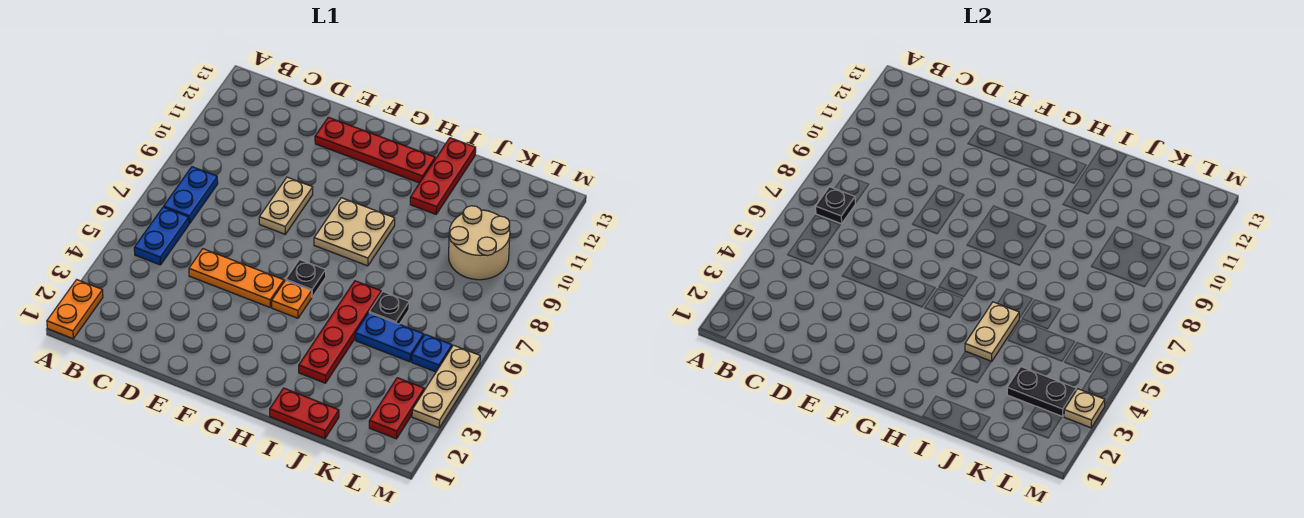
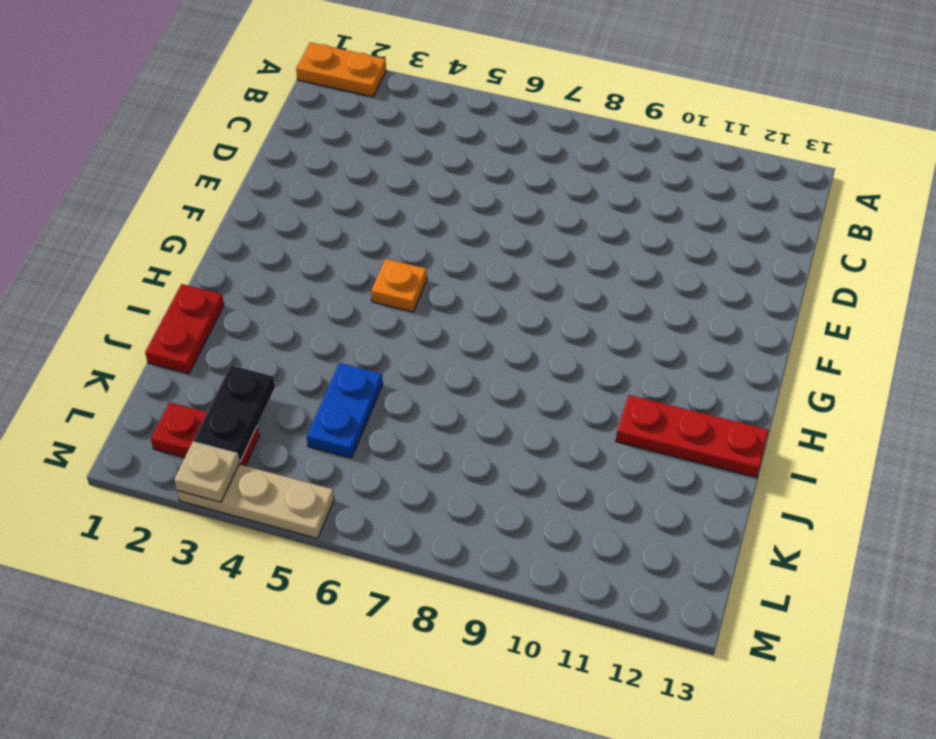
none -> blue 1x2 plate [134,207,189,265]
none -> blue 1x2 plate [164,167,218,224]
none -> orange 1x3 plate [189,249,284,307]

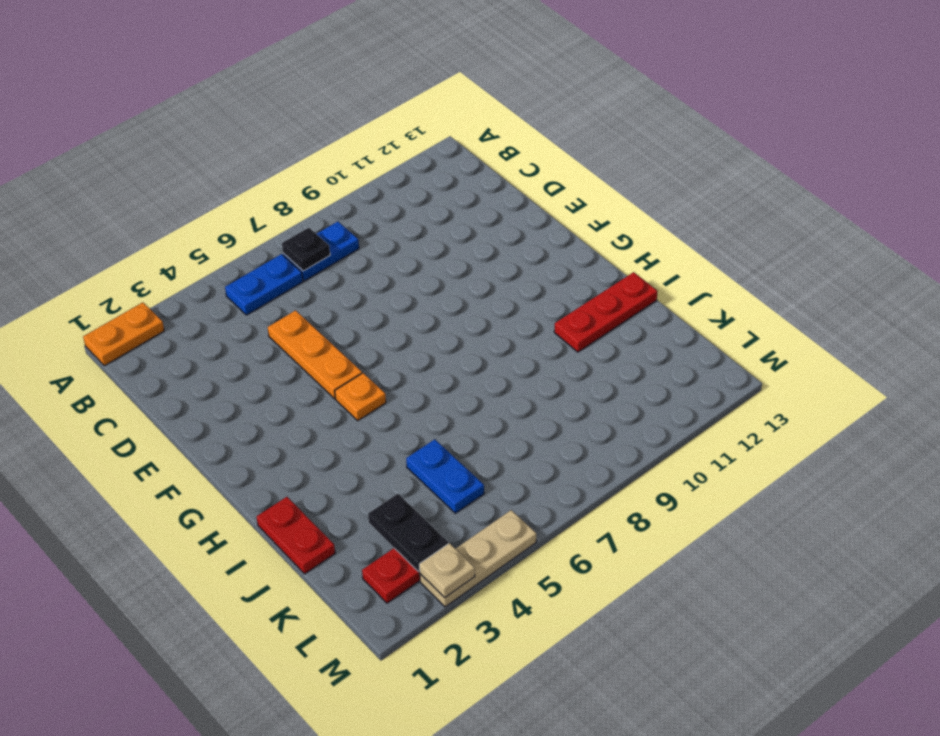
none -> tan 1x2 plate [259,177,313,234]
none -> red 1x4 plate [315,117,435,183]
none -> black 1x1 plate [286,260,326,297]

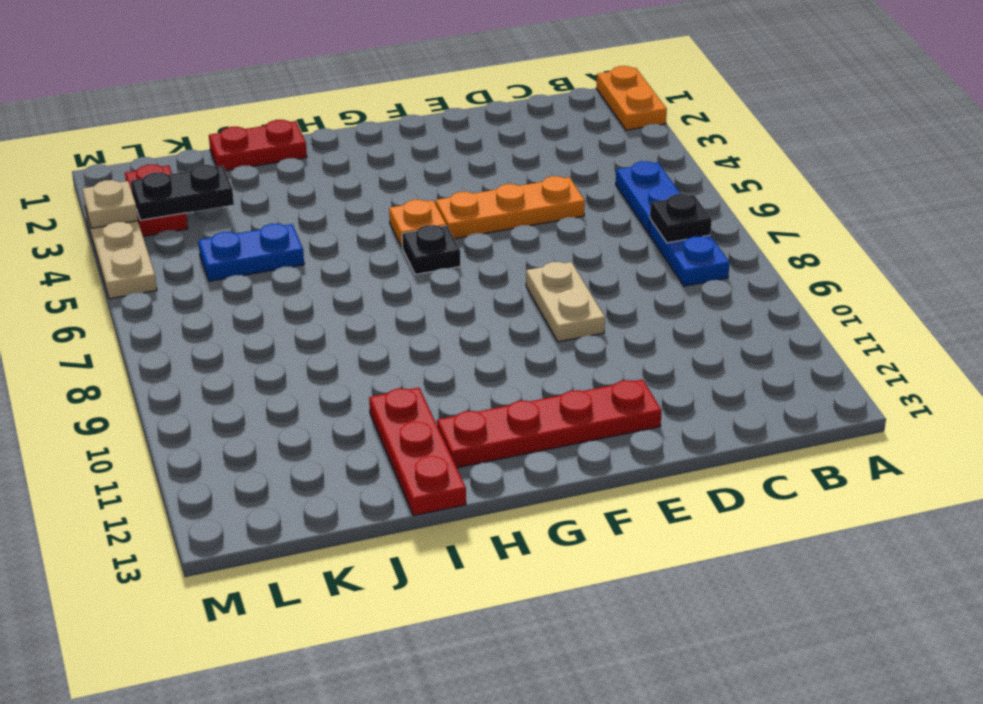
none -> tan 2x2 plate [314,198,395,266]
none -> red 1x4 plate [299,281,381,383]
none -> black 1x1 plate [369,292,409,324]

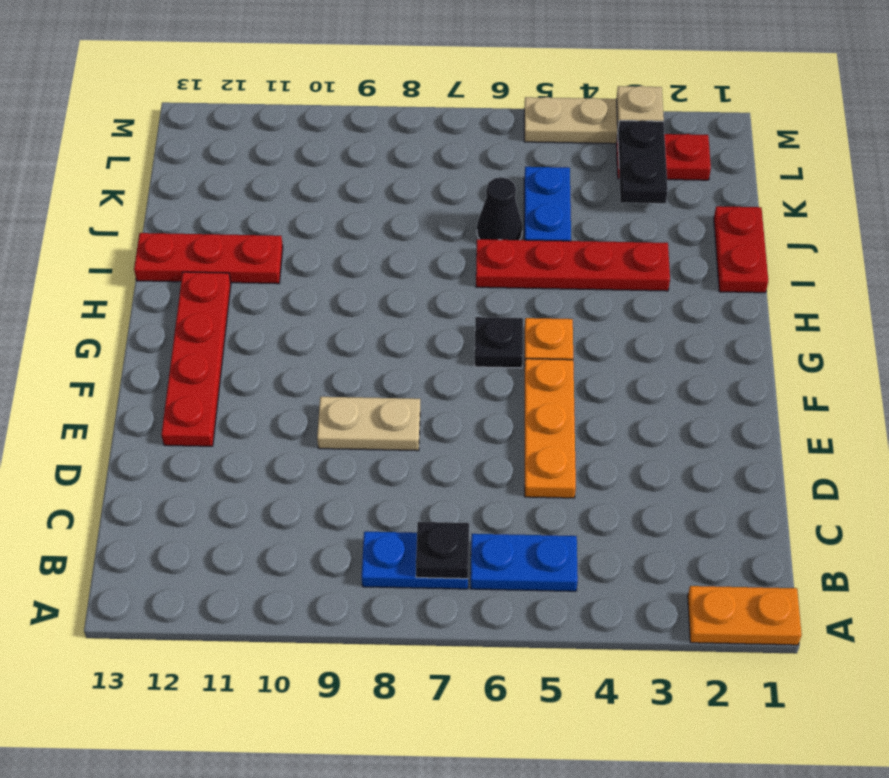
black 1x1 cone [477,177,522,240] -> black 1x1 plate [369,292,409,324]
none -> tan 2x2 plate [314,198,395,266]
none -> tan 2x2 round brick [449,206,510,280]
none -> blue 1x1 plate [412,334,452,372]

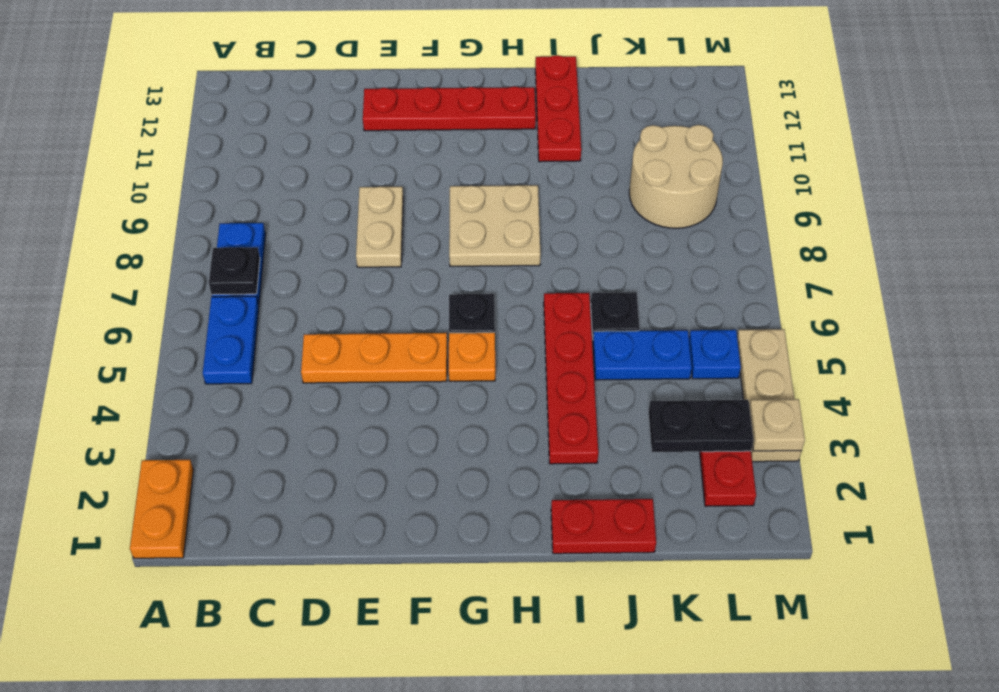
none -> tan 1x2 plate [965,302,1019,362]

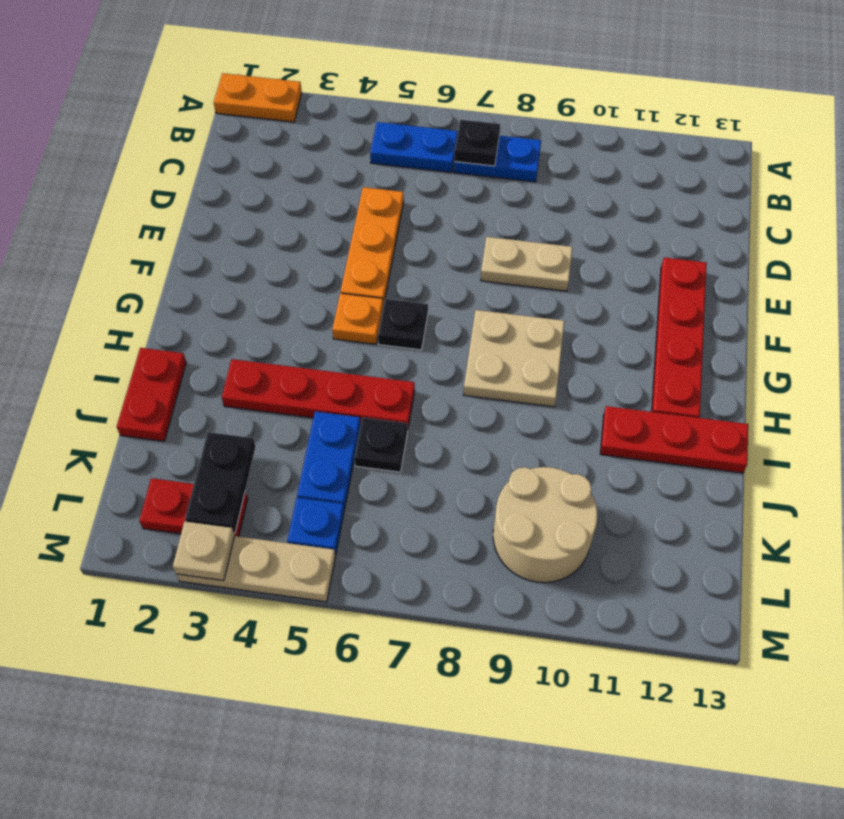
none -> tan 1x2 plate [965,302,1019,362]

